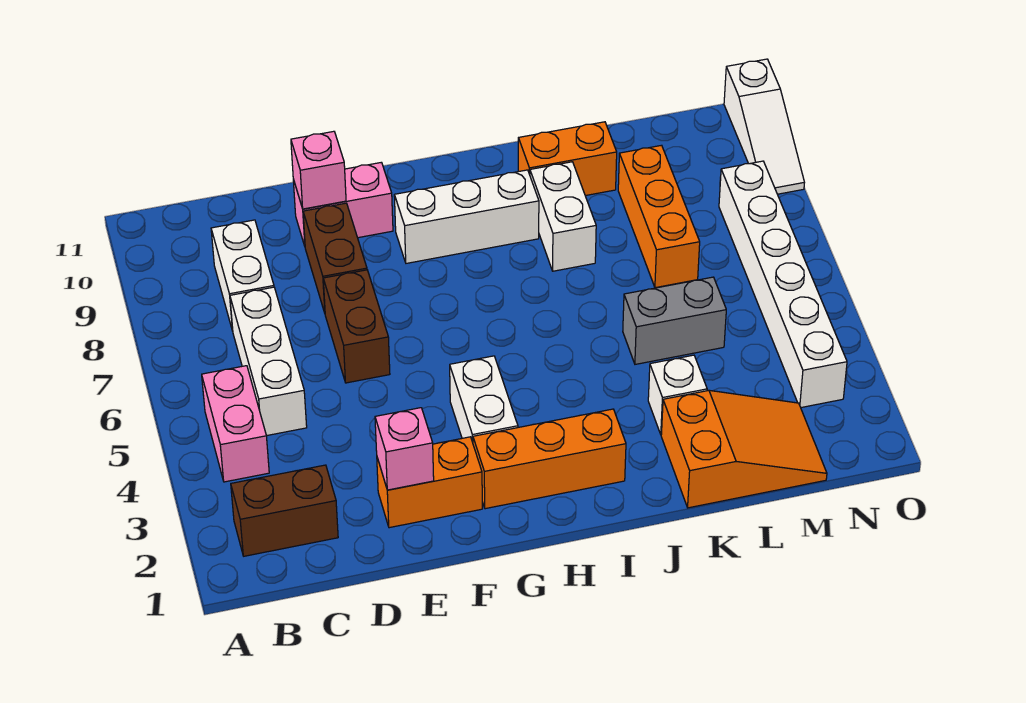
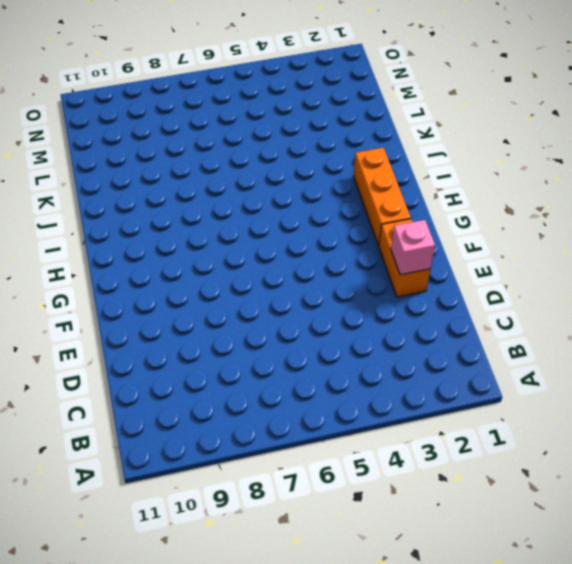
none -> brown 1x2 brick [231,465,338,556]
none -> pink 1x2 brick [202,366,269,482]
none -> white 1x3 brick [230,287,307,436]

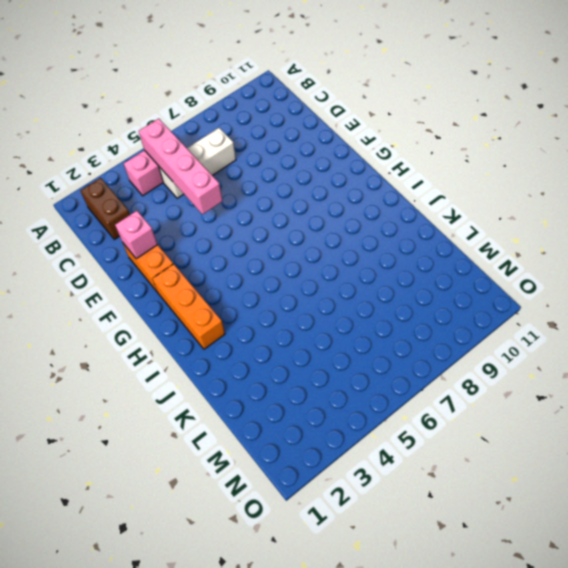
pink 1x4 brick [139,119,223,214] -> none
none -> white 1x2 brick [211,220,274,331]
none -> brown 1x2 brick [323,270,390,383]
none -> brown 1x2 brick [303,203,367,313]

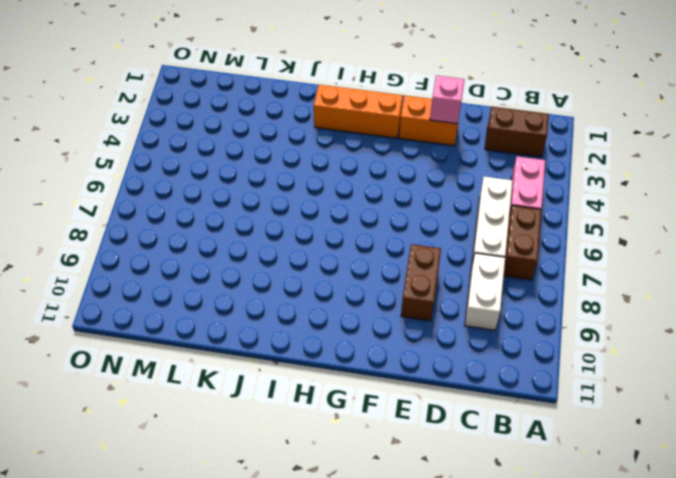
brown 1x2 brick [504,205,542,280] -> brown 1x2 brick moved to [323,270,390,383]
none -> pink 1x2 brick [293,162,393,246]
none -> white 1x2 brick [450,356,518,442]
none -> white 1x3 brick [394,170,539,263]

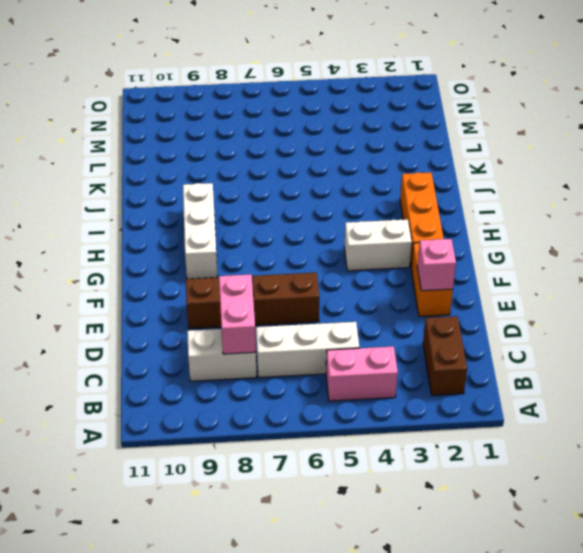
pink 1x2 brick [219,274,256,354] -> pink 1x2 brick moved to [293,162,393,246]
none -> white 1x2 brick [530,162,596,271]
none -> orange 1x2 brick [518,122,617,196]
none -> orange 2x3 slope [661,390,827,508]

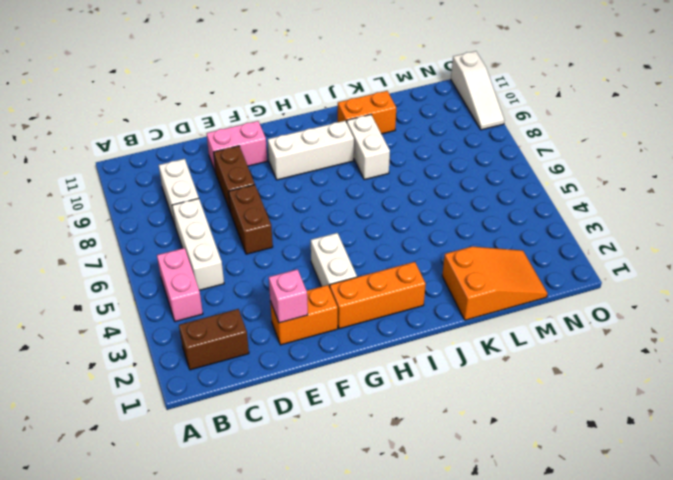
none -> white 1x1 brick [648,355,707,435]
none -> grey 1x2 brick [623,277,726,364]
none -> orange 1x3 brick [618,145,700,288]

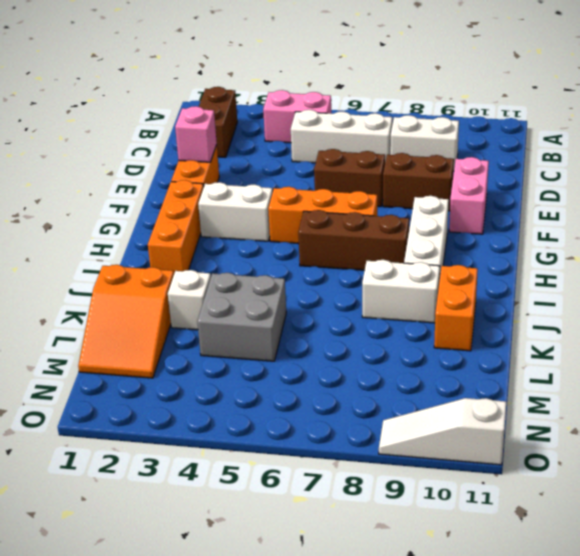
orange 1x3 brick [268,187,377,244] -> orange 1x3 brick moved to [618,145,700,288]
brown 1x3 brick [298,210,409,270] -> none
grey 2x2 brick [197,273,286,361] -> grey 1x2 brick [623,277,726,364]
none -> white 1x6 brick [719,161,847,408]
none -> pink 1x1 brick [291,131,346,209]

